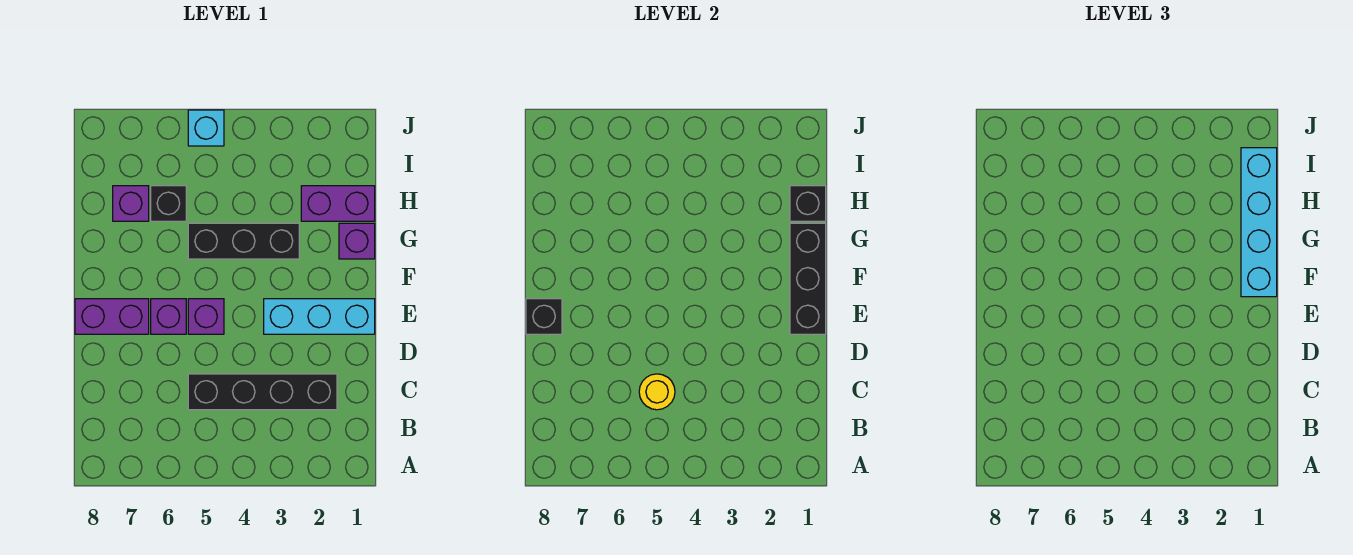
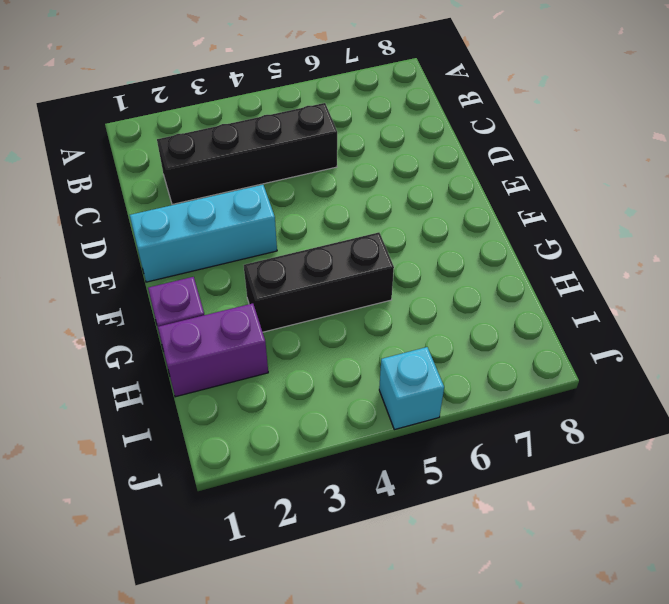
none -> purple 1x1 brick [188,299,224,334]
none -> purple 1x1 brick [151,299,186,334]
none -> purple 1x2 brick [75,299,149,334]

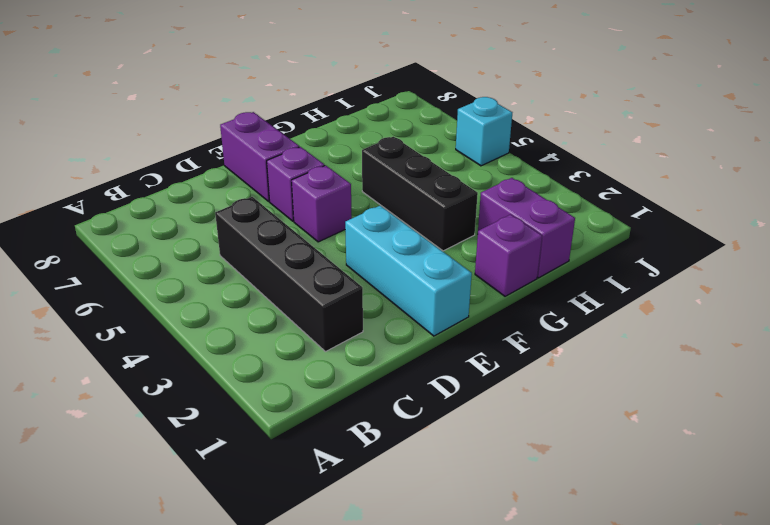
none -> black 1x1 brick [151,186,186,221]
none -> purple 1x1 brick [113,186,149,221]
none -> yellow 1x1 round brick [639,374,675,410]

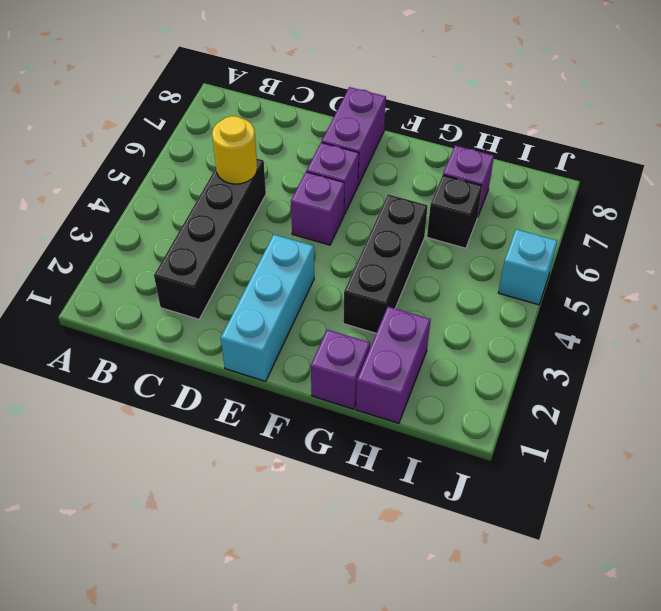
none -> black 1x3 brick [790,223,826,334]
none -> black 1x1 brick [526,299,562,334]
none -> black 1x1 brick [790,186,826,221]

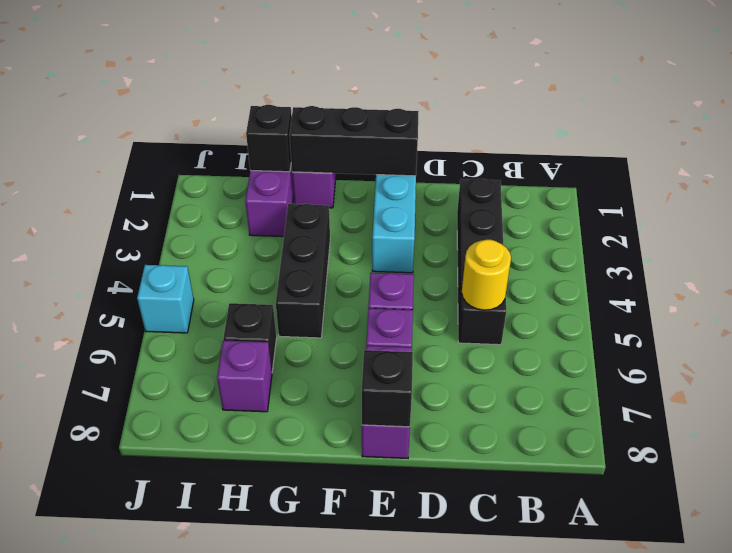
none -> cyan 1x4 brick [1241,148,1277,297]

